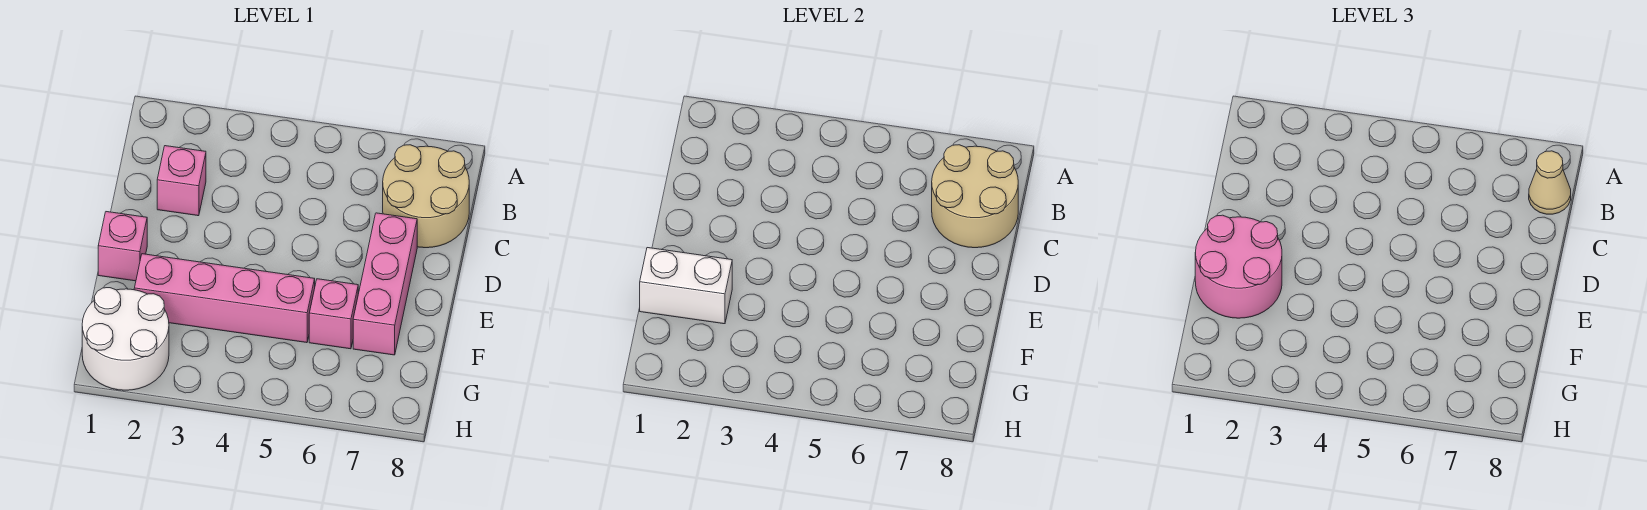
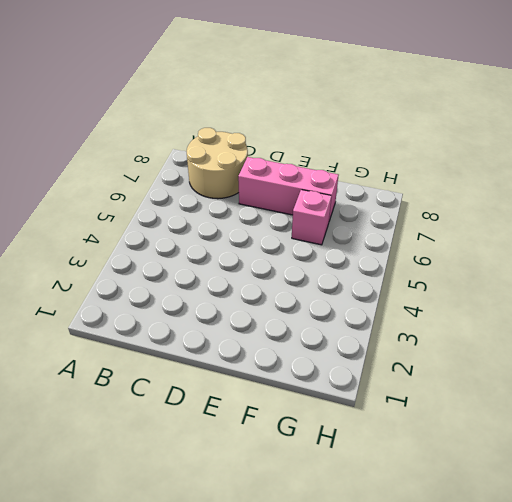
none -> pink 1x1 brick [157,146,206,216]
none -> pink 1x1 brick [98,212,147,281]

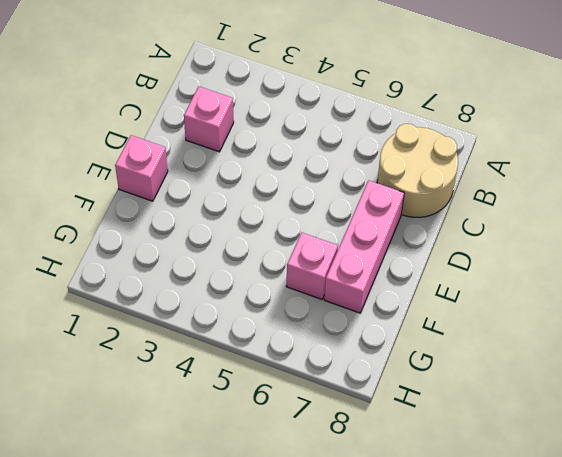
none -> pink 1x4 brick [134,254,315,343]
none -> white 2x2 round brick [82,288,169,390]

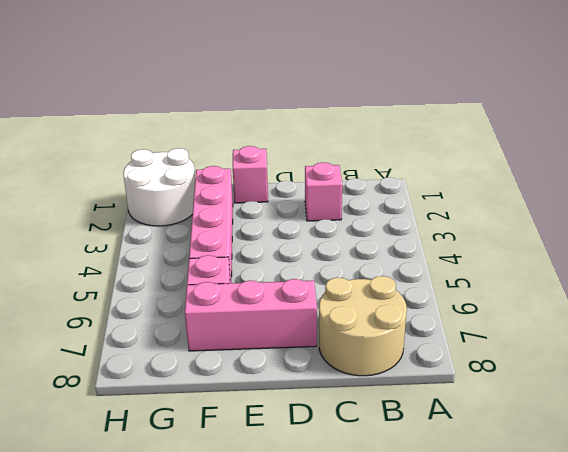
none -> tan 2x2 round brick [932,145,1018,248]
none -> white 1x2 brick [640,248,732,324]

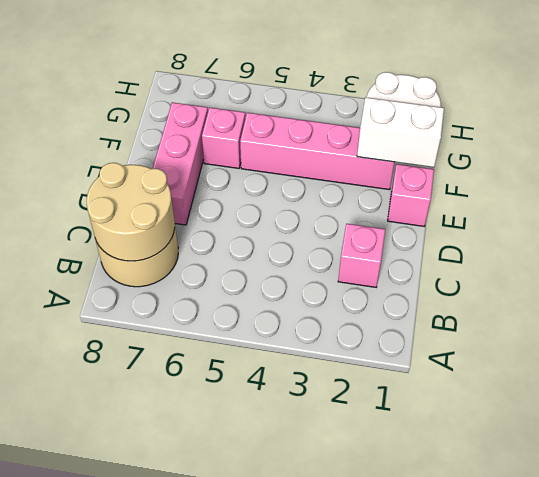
none -> tan 1x1 cone [1529,151,1571,214]
none -> pink 2x2 round brick [1195,215,1282,318]

